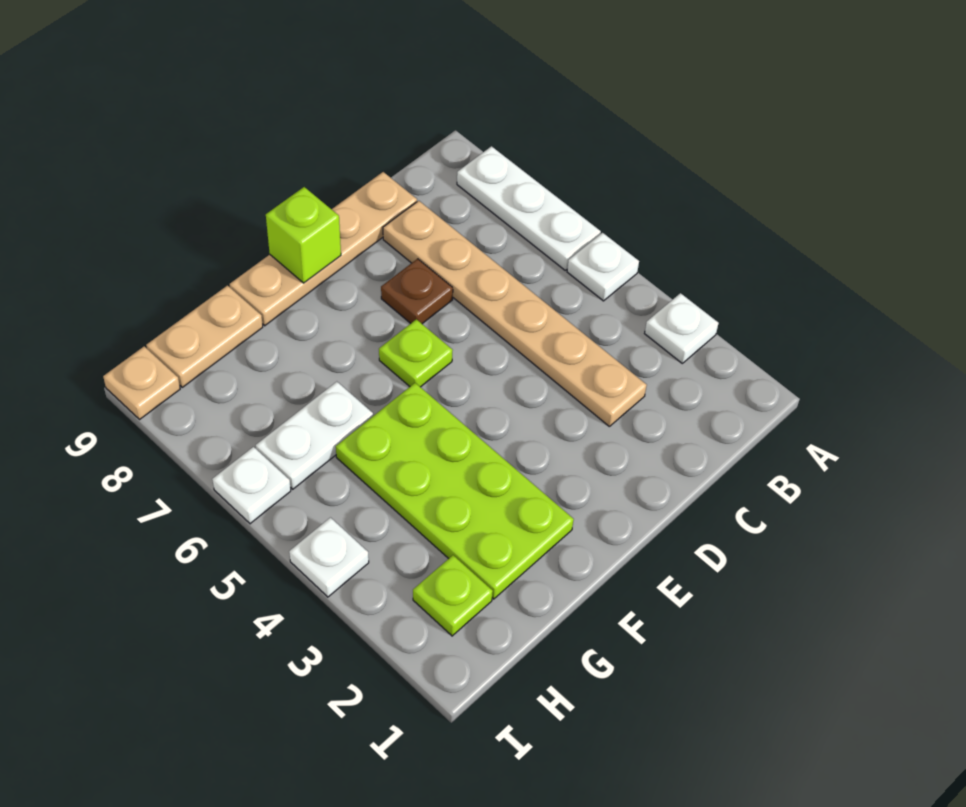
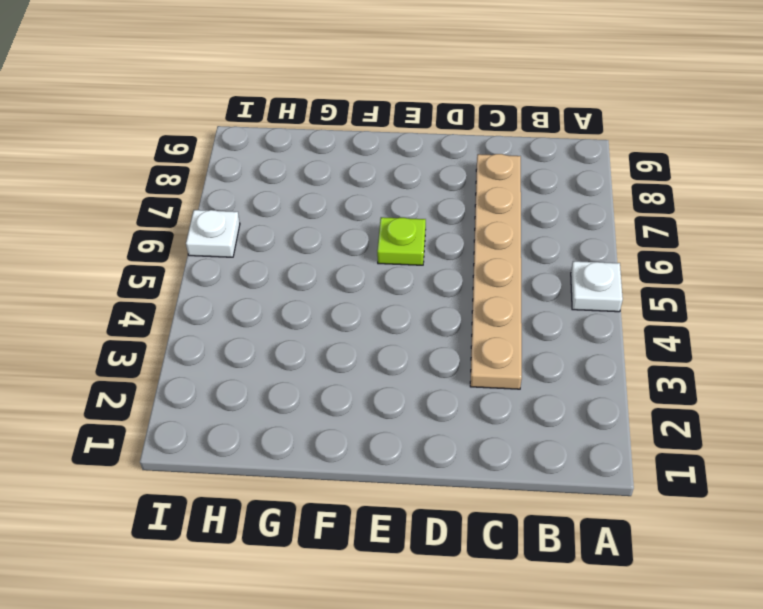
none -> white 1x1 plate [645,293,719,363]
none -> white 1x3 plate [457,146,601,270]
none -> tan 1x4 plate [230,172,417,326]

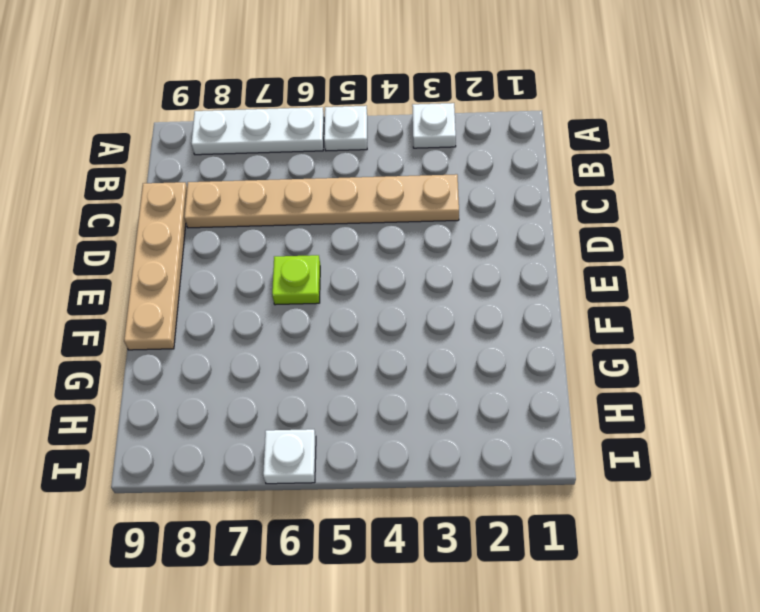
none -> brown 1x1 plate [381,259,453,324]
none -> lime 2x4 plate [336,383,574,599]
none -> white 1x2 plate [256,382,373,489]

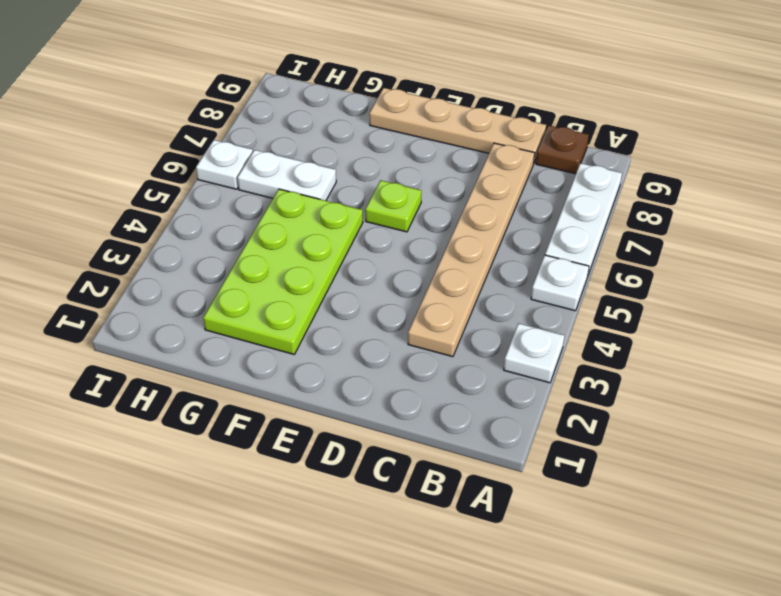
brown 1x1 plate [536,125,589,174] -> brown 1x1 plate moved to [381,259,453,324]
none -> tan 1x2 plate [146,286,263,387]
none -> lime 1x1 plate [413,555,493,636]
none -> white 1x1 plate [289,518,369,597]

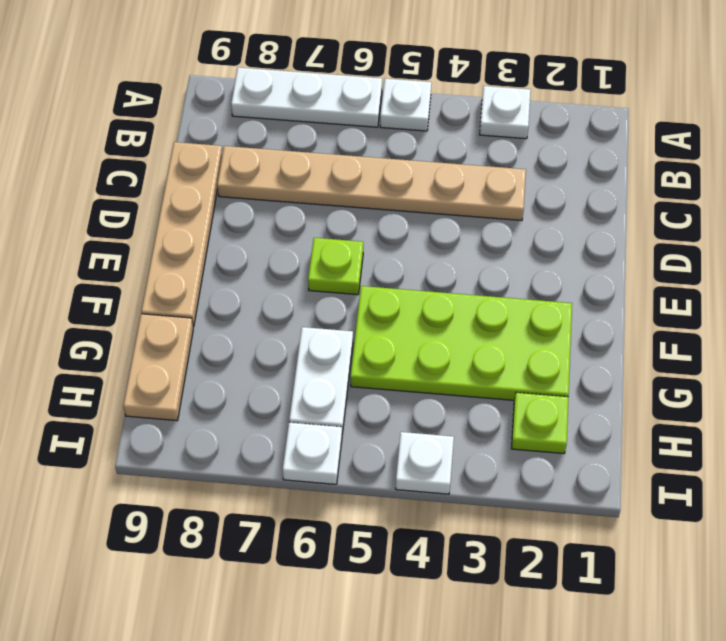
none -> brown 1x1 plate [381,259,453,324]
none -> tan 1x1 plate [103,346,180,419]
none -> lime 1x1 brick [266,187,341,283]

